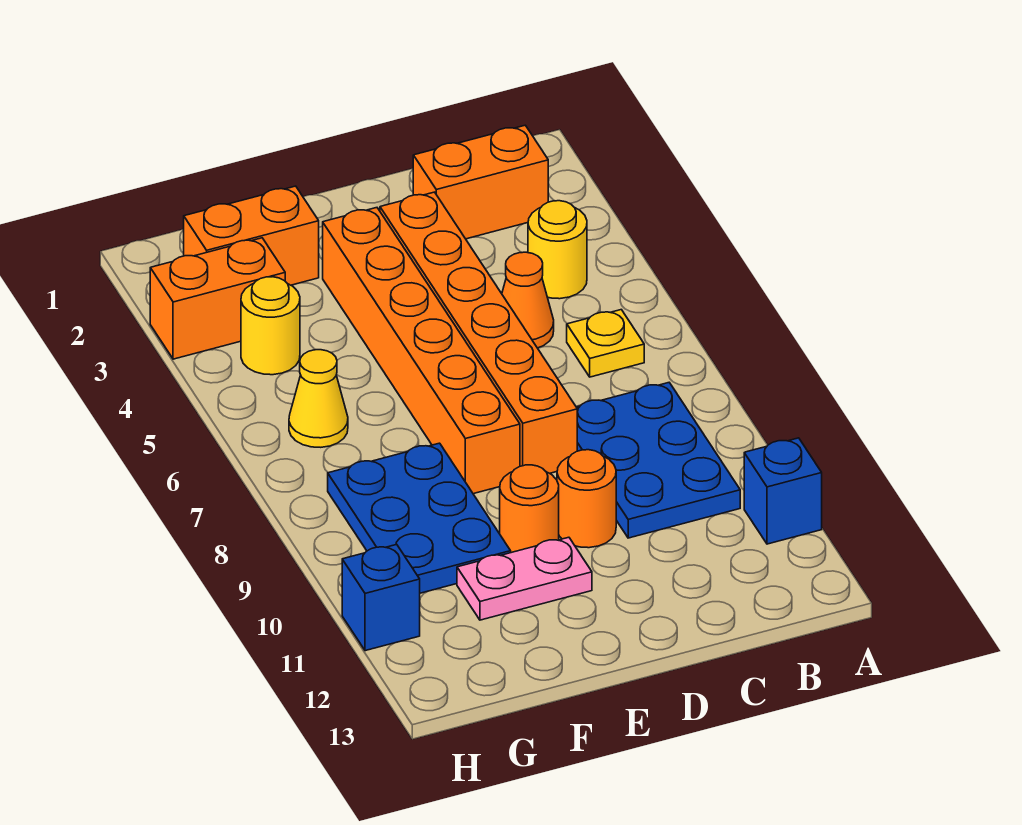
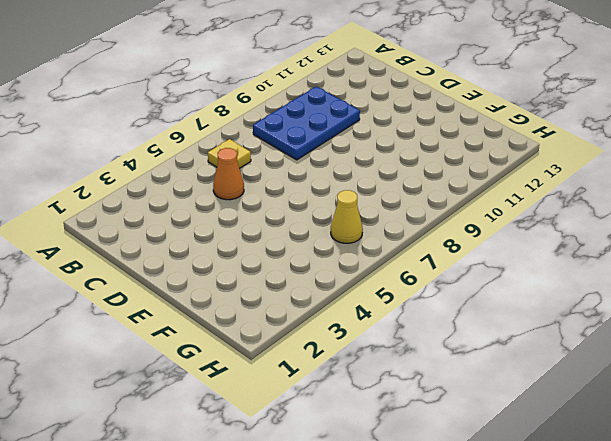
none -> blue 1x1 brick [744,438,822,544]
none -> orange 1x2 brick [413,125,548,239]
none -> yellow 1x1 round brick [528,201,587,299]

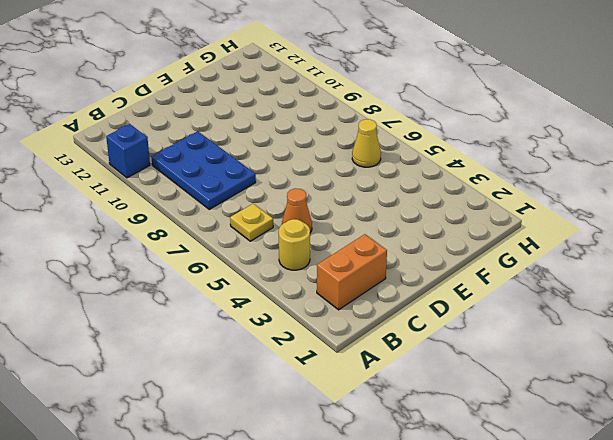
none -> orange 1x6 brick [380,192,577,473]
none -> orange 1x1 round brick [557,450,616,548]
none -> orange 1x6 brick [323,208,520,494]

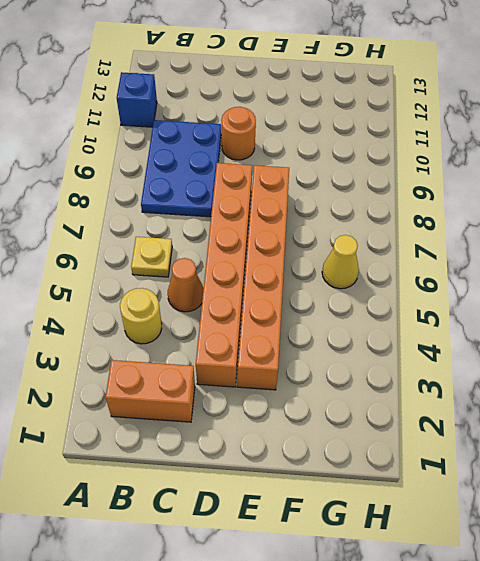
none -> orange 1x1 round brick [500,465,559,553]
none -> pink 1x2 plate [457,537,592,620]
none -> orange 1x2 brick [184,186,319,285]

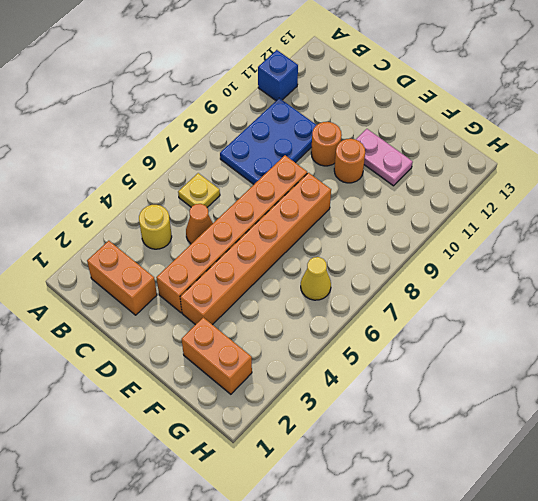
none -> blue 2x3 plate [328,443,511,593]
none -> orange 1x2 brick [150,238,285,359]
none -> yellow 1x1 round brick [241,277,300,375]

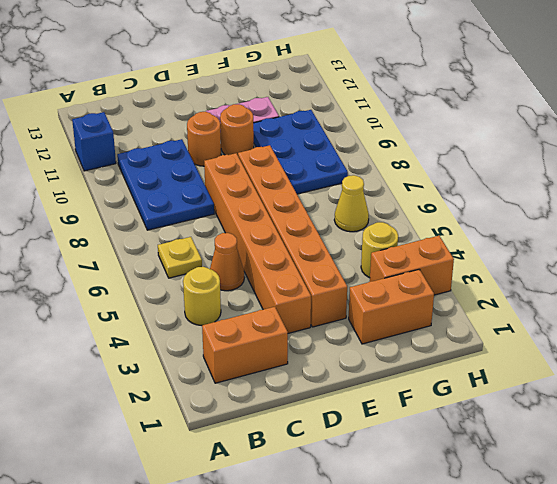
none -> blue 1x1 brick [342,544,420,651]

